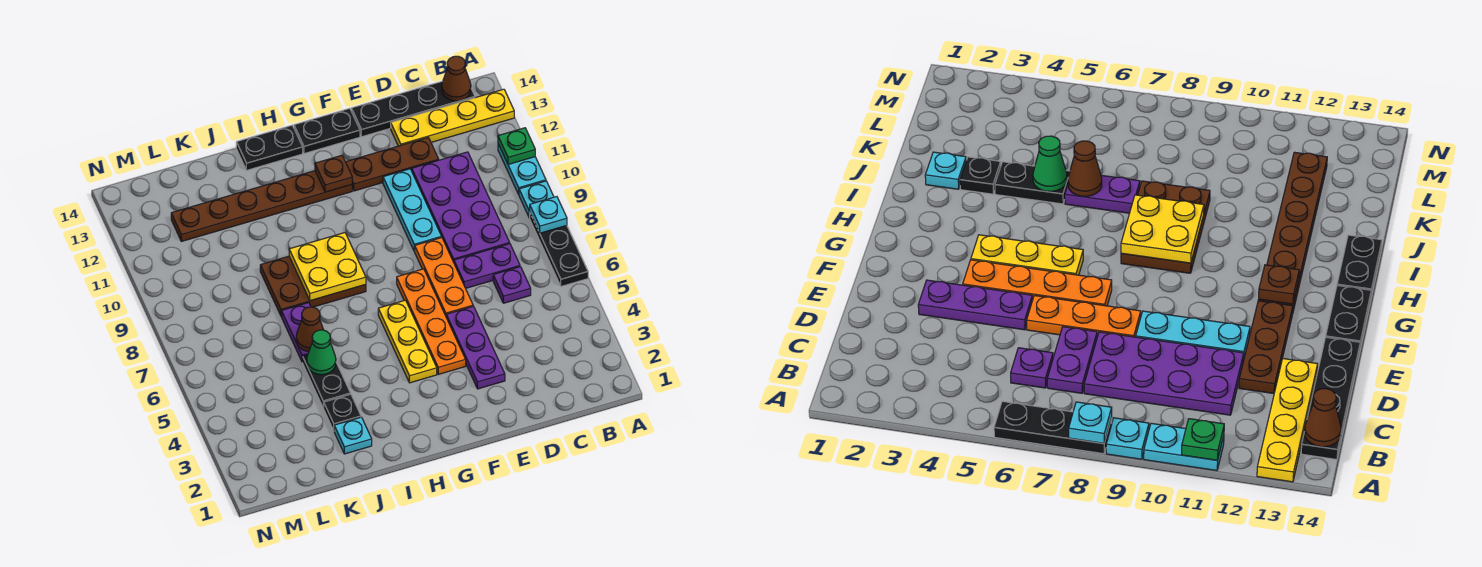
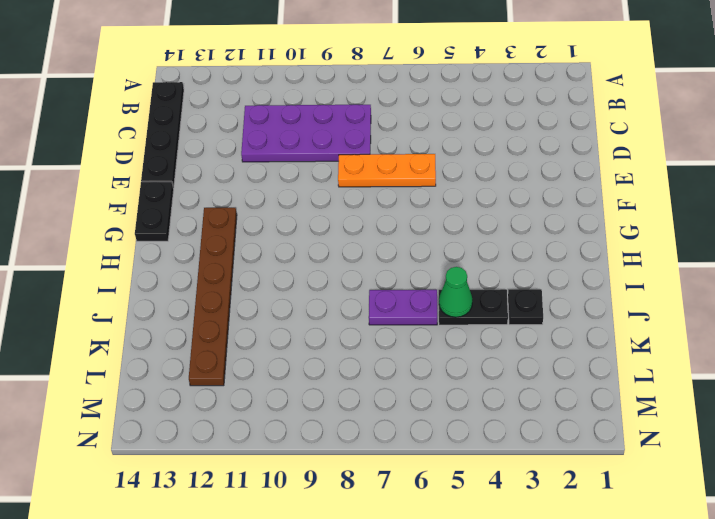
none -> black 1x3 plate [530,214,588,286]
none -> cyan 1x1 plate [519,181,554,218]
none -> cyan 1x2 plate [498,144,546,194]

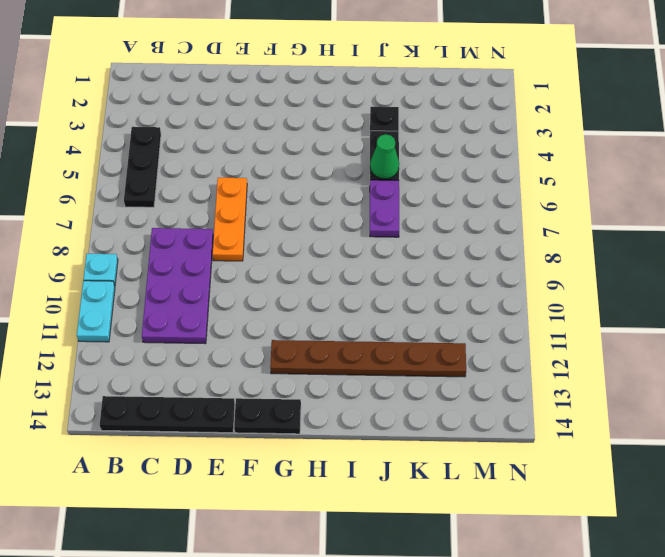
black 1x3 plate [124,127,161,207] -> black 1x3 plate moved to [530,214,588,286]
none -> yellow 1x4 plate [391,89,514,146]
none -> purple 1x1 plate [493,267,531,303]
none -> purple 1x2 plate [454,244,520,288]

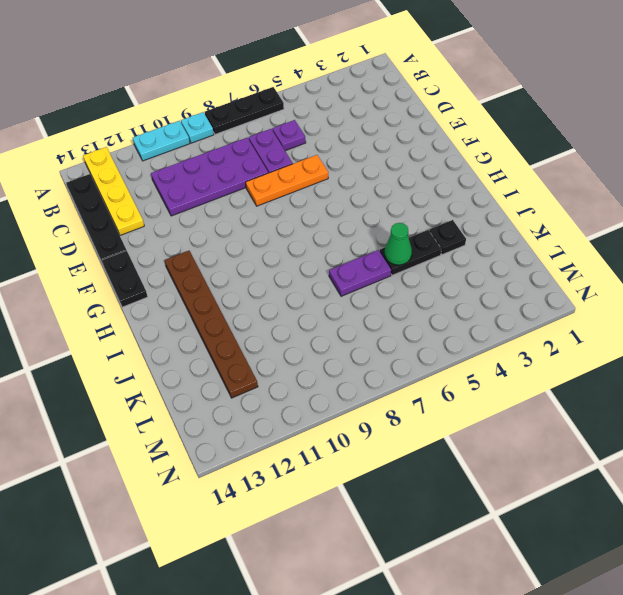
none -> brown 1x3 plate [346,138,439,191]
none -> purple 1x3 plate [446,306,505,389]
none -> cyan 1x3 plate [383,169,442,251]

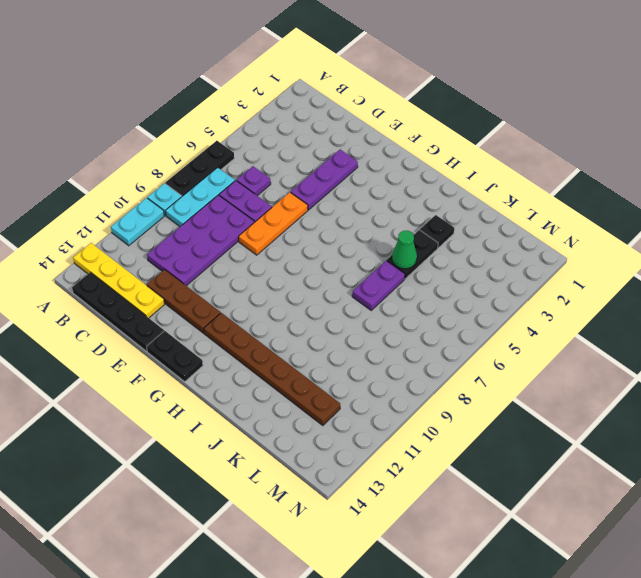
cyan 1x3 plate [165,168,235,227] -> cyan 1x3 plate moved to [383,169,442,251]
none -> orange 1x4 plate [397,269,466,374]
none -> yellow 1x3 plate [378,300,437,383]
none -> brown 2x3 plate [260,256,366,316]

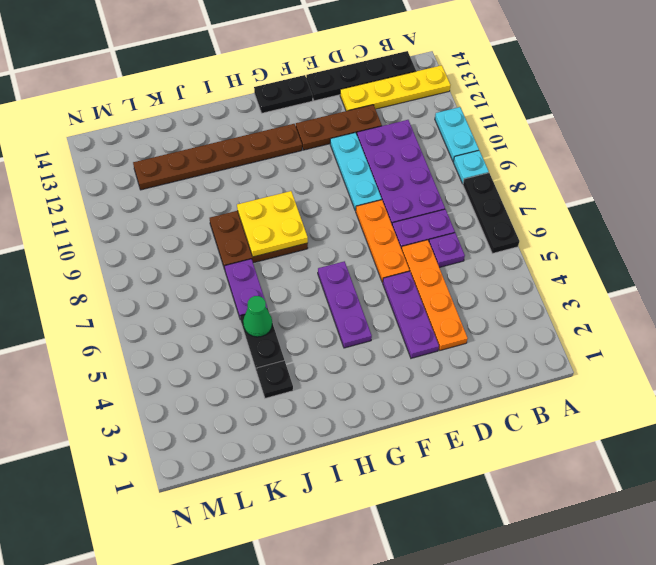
orange 1x4 plate [401,240,468,350] -> orange 1x4 plate moved to [397,269,466,374]
purple 1x3 plate [318,261,372,348] -> yellow 1x3 plate [378,300,437,383]
none -> black 1x2 plate [236,125,303,170]
none -> cyan 1x1 plate [334,417,372,454]
none -> cyan 1x1 plate [530,197,567,233]

